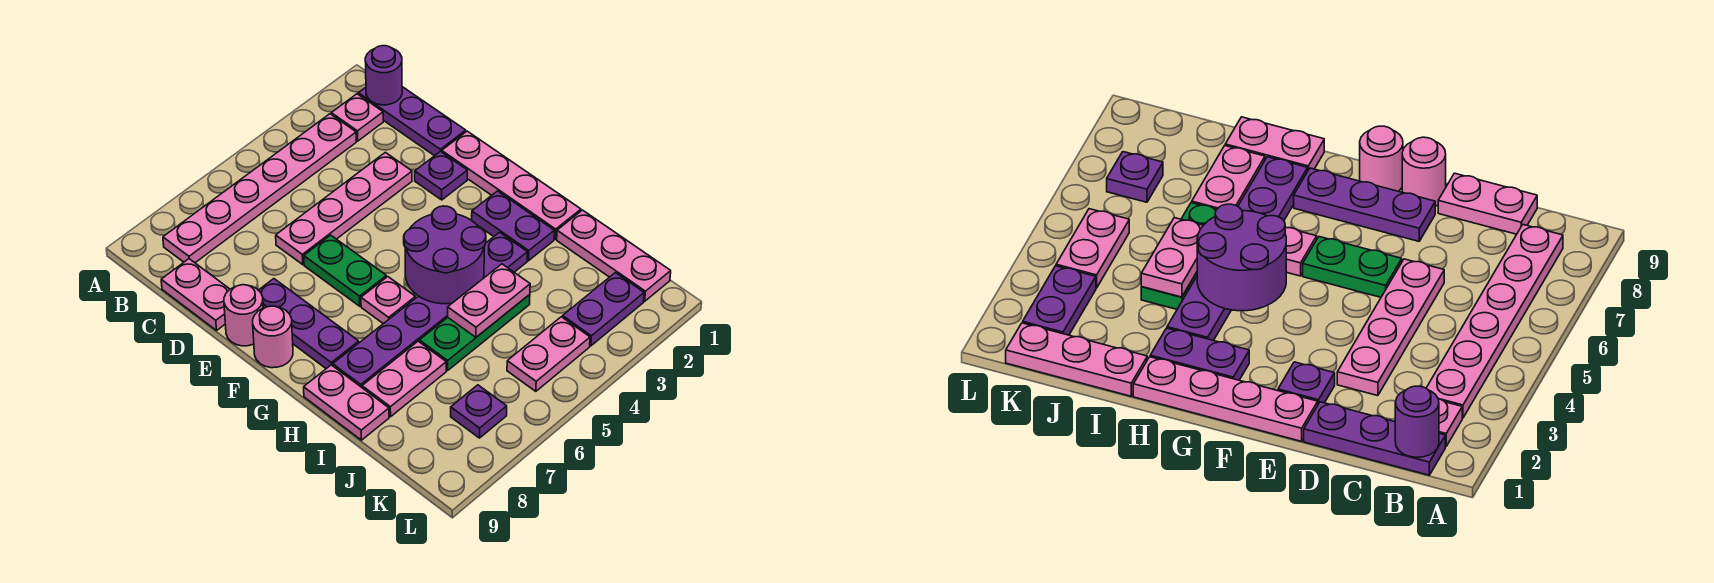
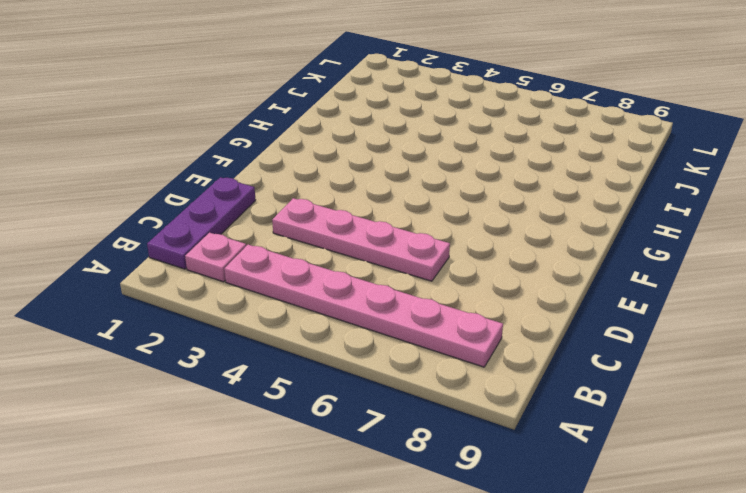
none -> pink 1x2 plate [161,259,230,330]
none -> pink 1x4 plate [442,131,581,239]
none -> purple 1x1 plate [415,151,467,200]

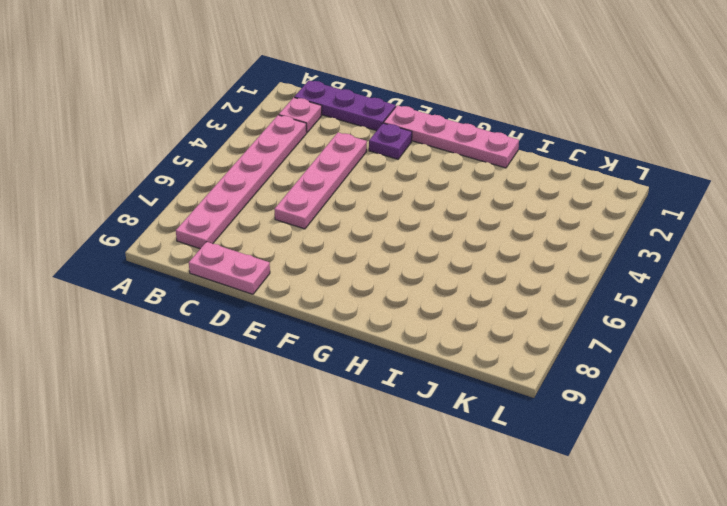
none -> green 1x2 plate [304,235,386,306]
none -> purple 1x3 plate [259,279,359,369]
none -> pink 1x1 round brick [224,285,263,346]

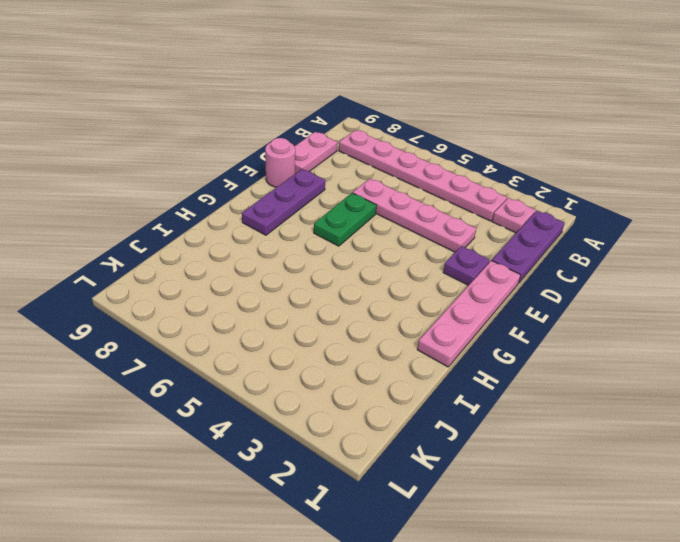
none -> pink 1x1 round brick [253,306,293,368]
none -> purple 1x2 plate [472,191,554,261]
none -> pink 1x1 plate [361,277,415,324]

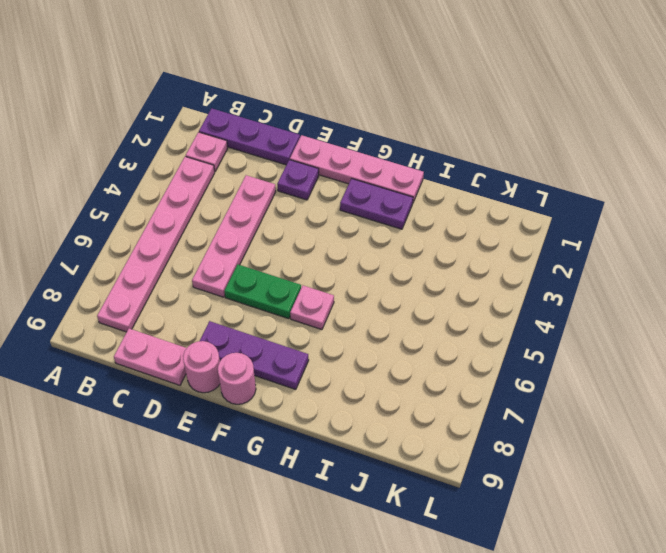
none -> purple 1x6 plate [333,232,527,387]
none -> pink 1x2 plate [304,365,389,440]
none -> pink 1x3 plate [557,210,671,301]

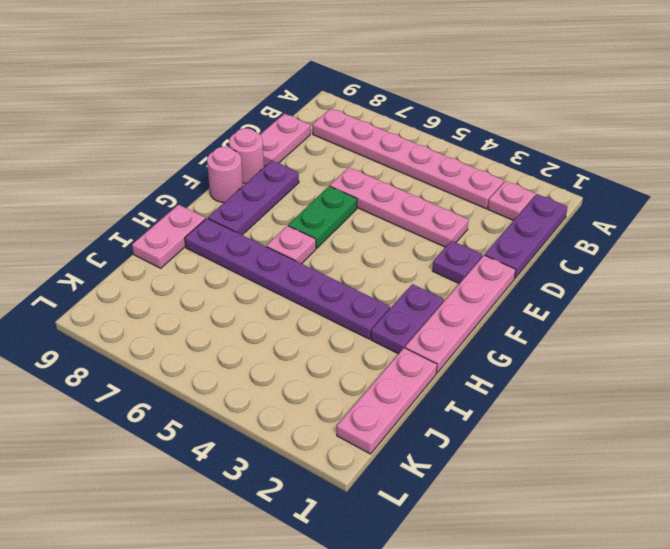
none -> green 1x3 plate [419,294,530,370]
none -> pink 1x2 plate [362,341,446,417]
none -> purple 1x2 plate [563,273,644,346]

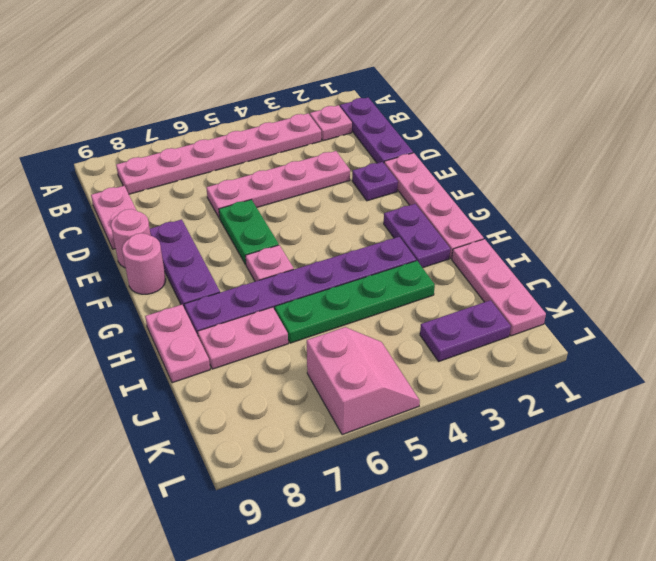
green 1x4 plate [275,261,435,343] -> green 1x3 plate [419,294,530,370]
pink 2x2 slope [307,327,420,435] -> pink 1x2 plate [507,317,590,391]
none -> purple 1x1 plate [451,385,507,438]
none -> purple 1x1 round brick [365,46,402,105]
none -> purple 2x2 round brick [404,206,486,304]

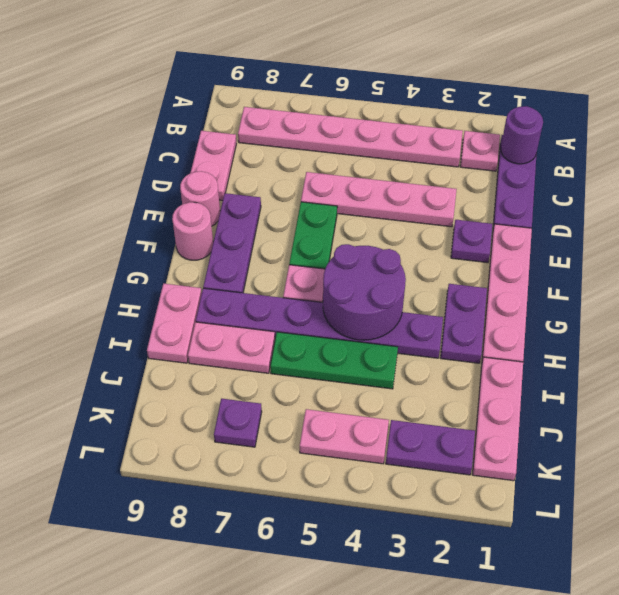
none -> pink 1x2 plate [448,264,530,337]

